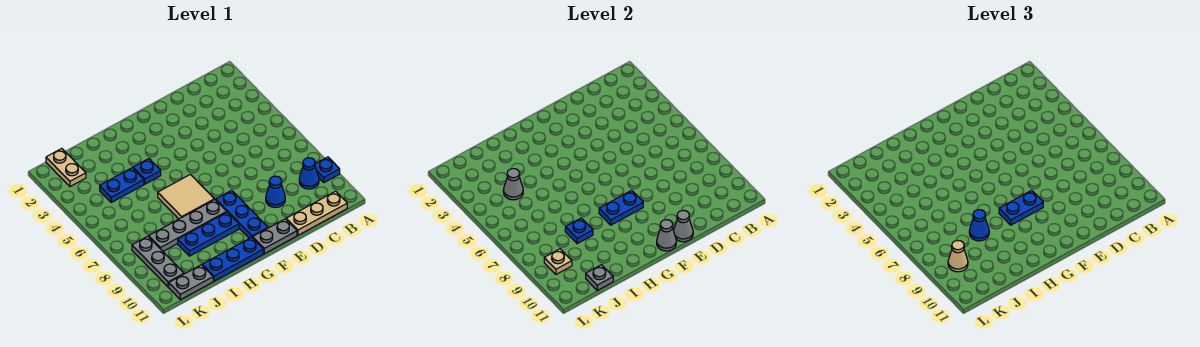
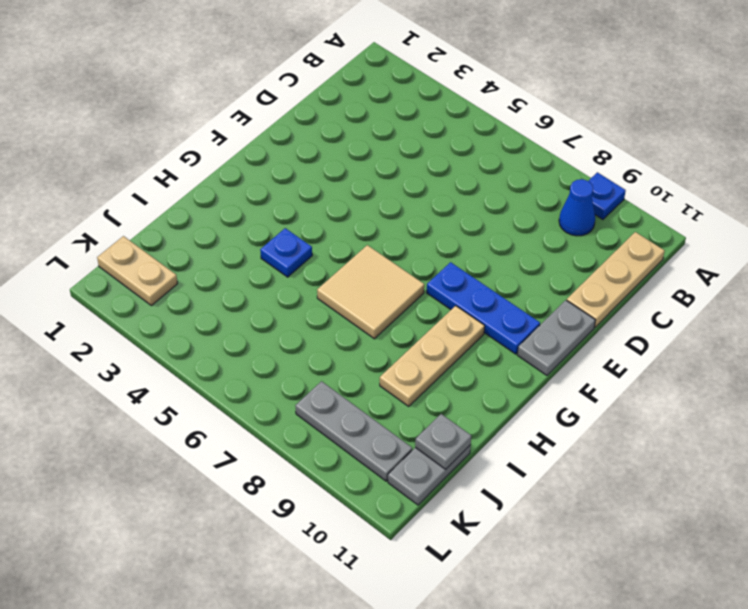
tan 1x3 plate [380,306,485,406] -> blue 1x3 plate [178,212,239,256]
none -> blue 1x1 cone [266,176,285,207]
none -> grey 1x4 plate [149,200,227,251]
none -> blue 1x3 plate [202,237,264,281]

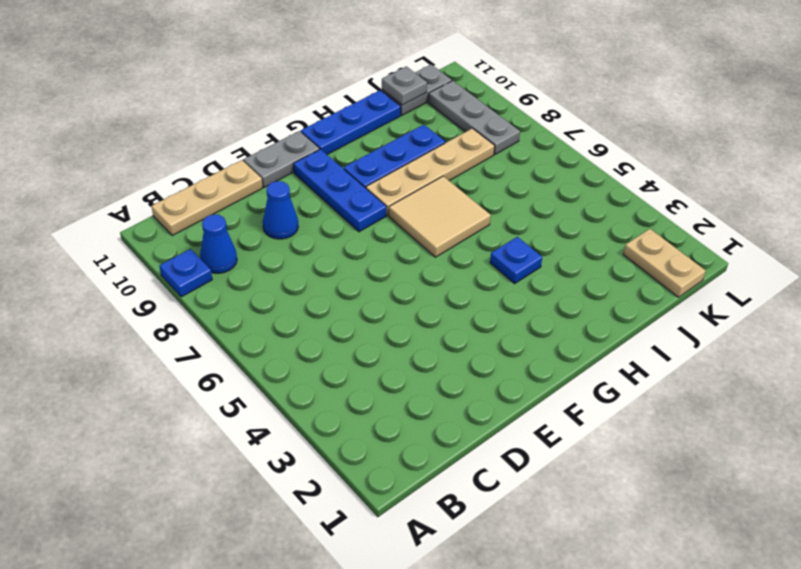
tan 1x4 plate [366,128,495,215] -> grey 1x4 plate [149,200,227,251]
none -> blue 1x2 plate [100,168,144,202]
none -> grey 1x1 cone [674,210,693,242]
none -> blue 1x2 plate [599,190,643,225]

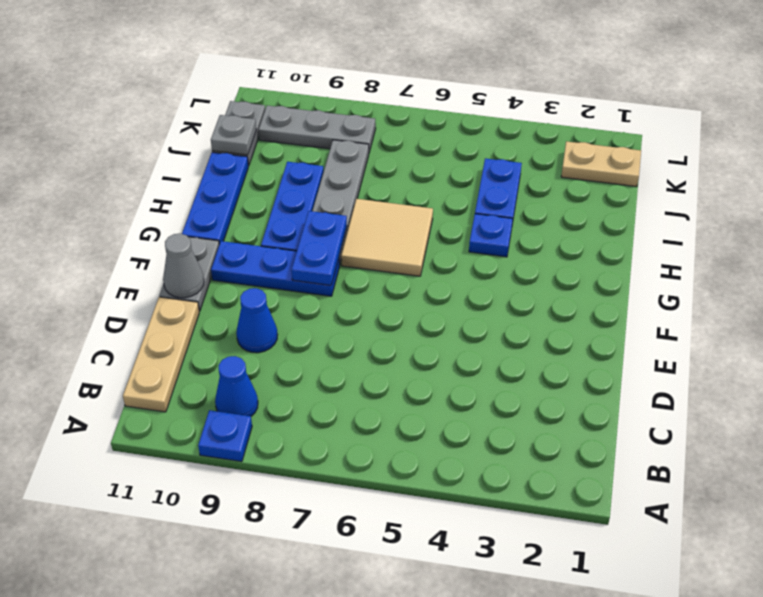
none -> grey 1x1 cone [657,220,676,251]
none -> blue 1x1 plate [565,218,593,244]
none -> grey 1x1 cone [503,169,523,200]

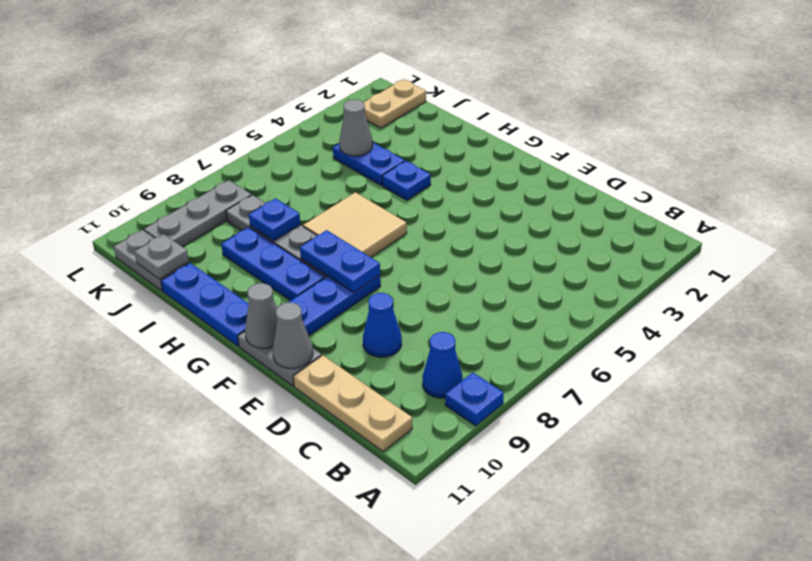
none -> tan 1x1 plate [544,249,572,274]
none -> blue 1x2 plate [999,190,1043,225]
none -> blue 1x1 cone [969,210,989,241]

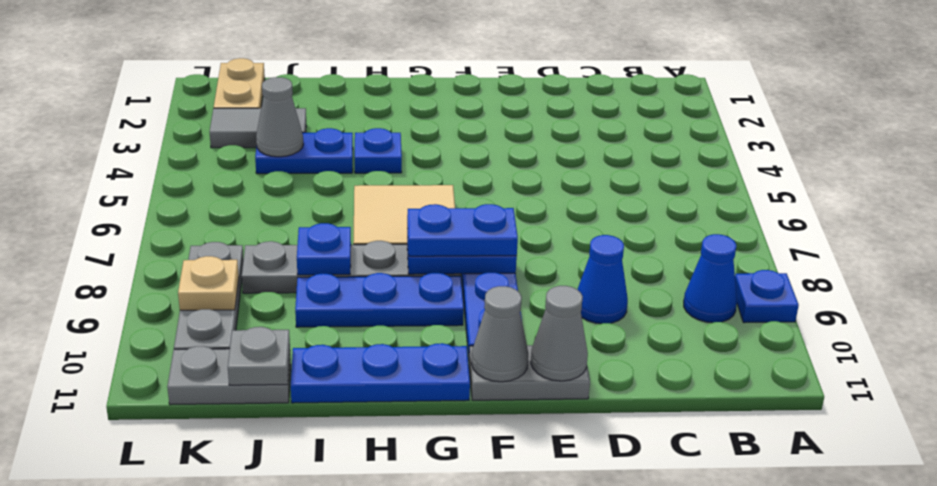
grey 1x2 tile [210,108,306,148] -> none
none -> tan 1x3 plate [286,191,347,235]
none -> blue 1x1 cone [969,210,989,241]
none -> tan 1x1 cone [948,241,968,272]

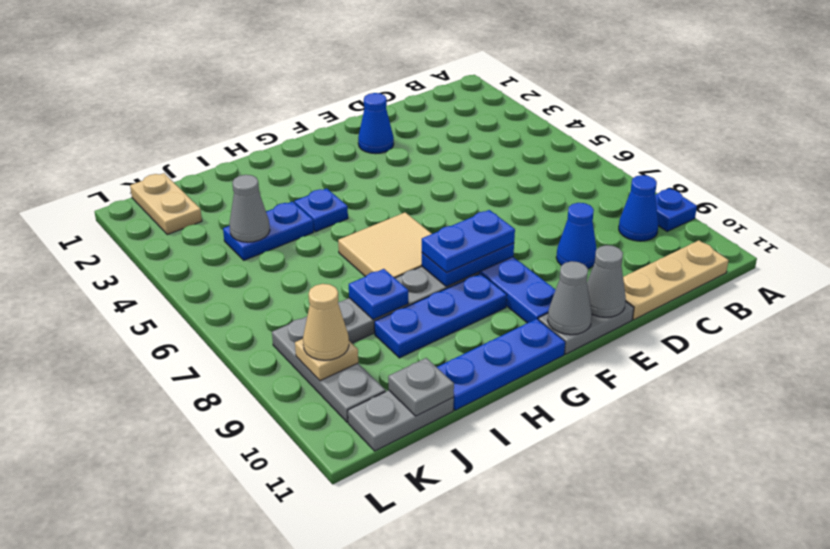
blue 1x1 cone [358,93,394,154] -> blue 1x1 cone moved to [969,210,989,241]

